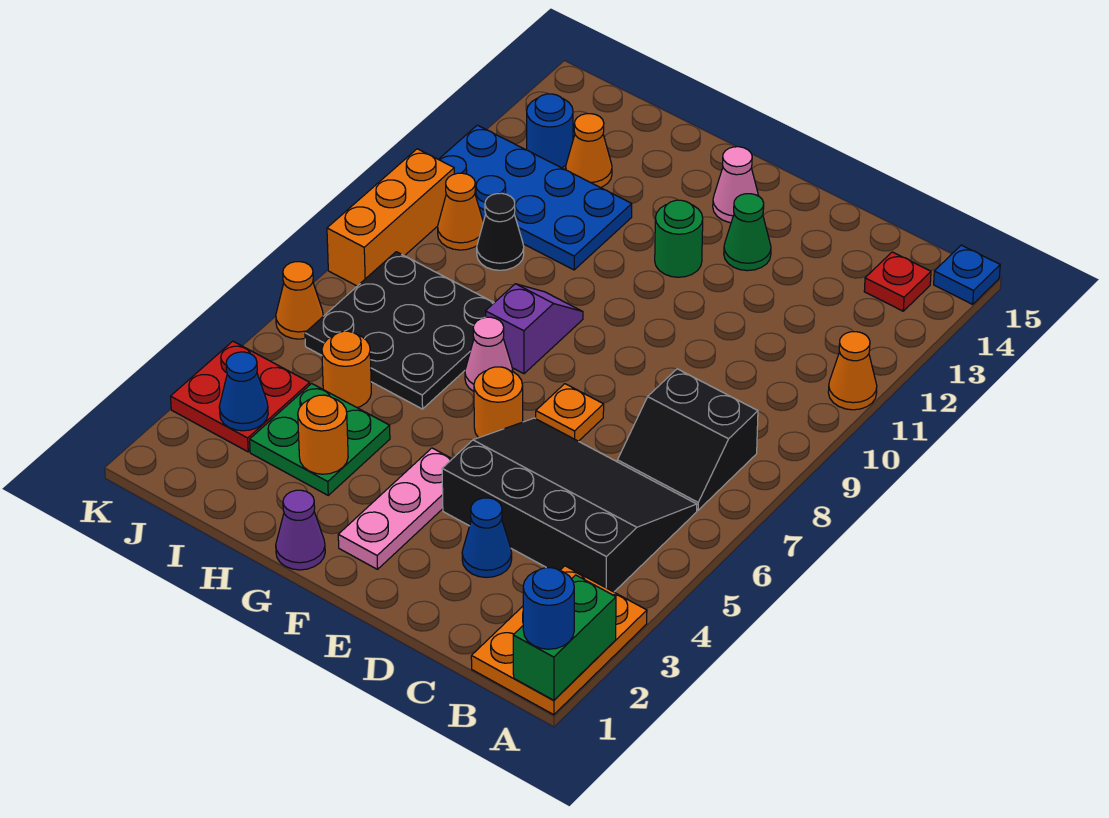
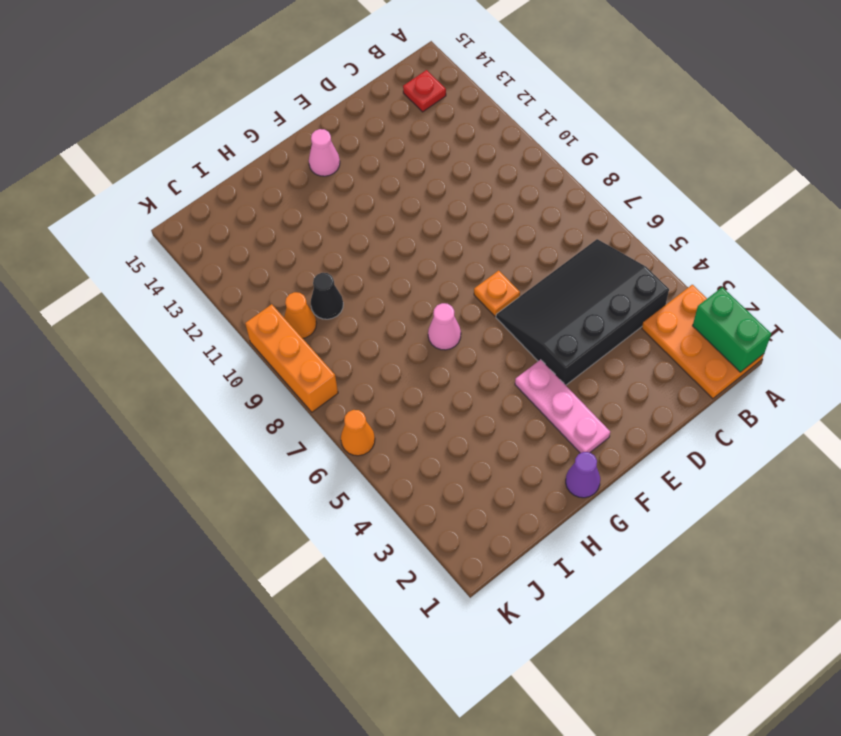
none -> orange 1x1 cone [828,332,877,410]
none -> blue 1x1 plate [934,245,1000,304]
none -> black 2x2 slope [617,369,758,510]
none -> blue 1x1 cone [462,498,512,578]

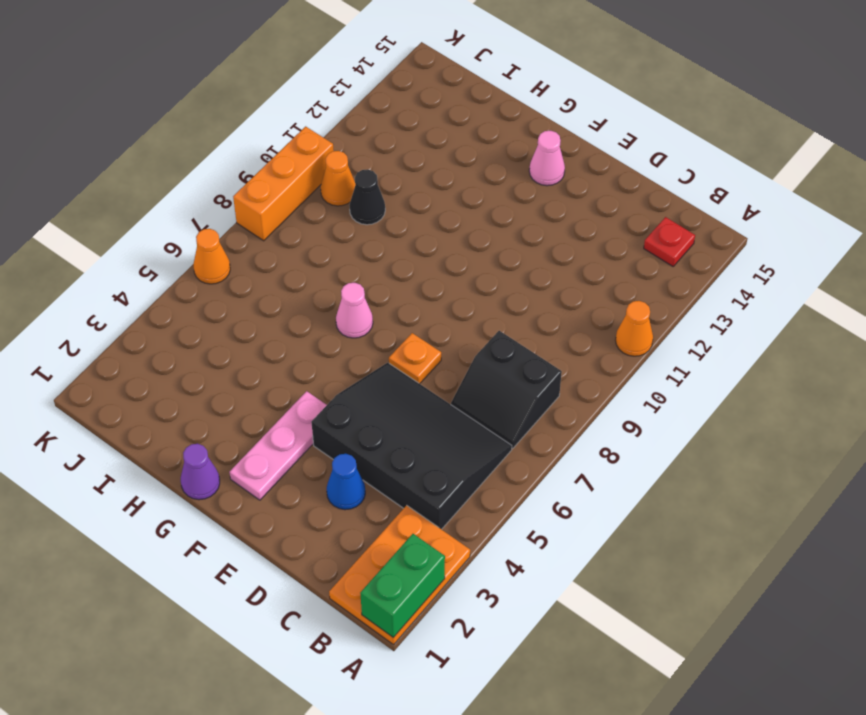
none -> blue 1x1 plate [934,245,1000,304]
none -> green 1x1 cone [724,194,771,271]
none -> orange 1x1 round brick [474,367,523,438]
none -> green 1x1 round brick [655,200,703,277]

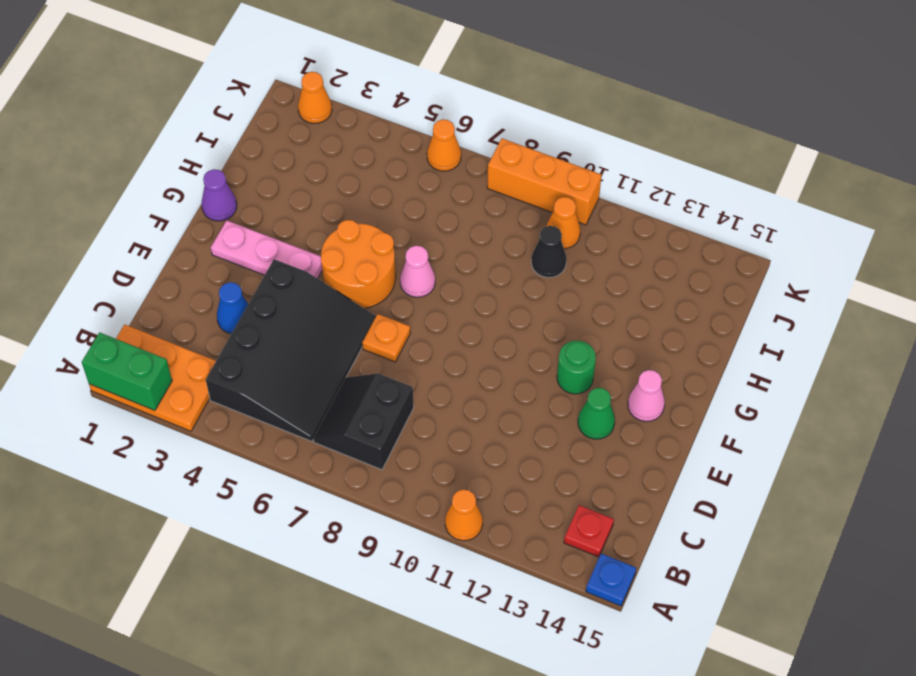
orange 2x2 round brick [321,220,396,308] -> orange 1x1 round brick [474,367,523,438]
orange 1x1 cone [298,72,332,124] -> orange 1x1 cone moved to [566,114,612,188]
none -> purple 1x2 slope [486,284,583,374]
none -> green 2x2 plate [250,383,390,495]
none -> black 3x3 plate [305,252,494,409]
none -> blue 2x4 plate [439,125,632,270]

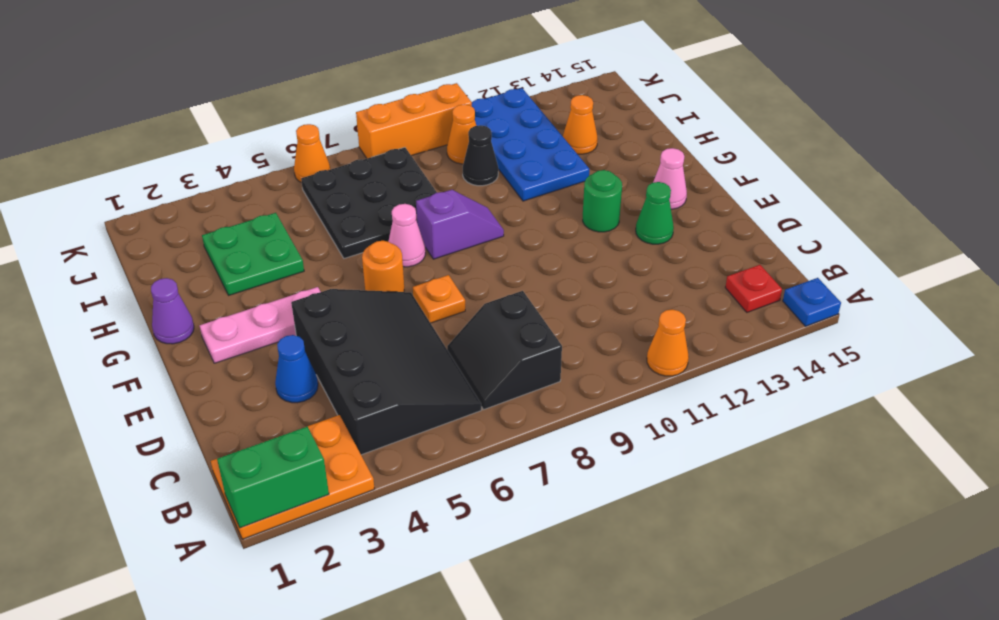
none -> orange 1x1 round brick [322,331,371,408]
none -> red 2x2 plate [170,341,310,452]
none -> blue 1x1 round brick [527,94,573,168]
none -> orange 1x1 round brick [298,395,348,474]

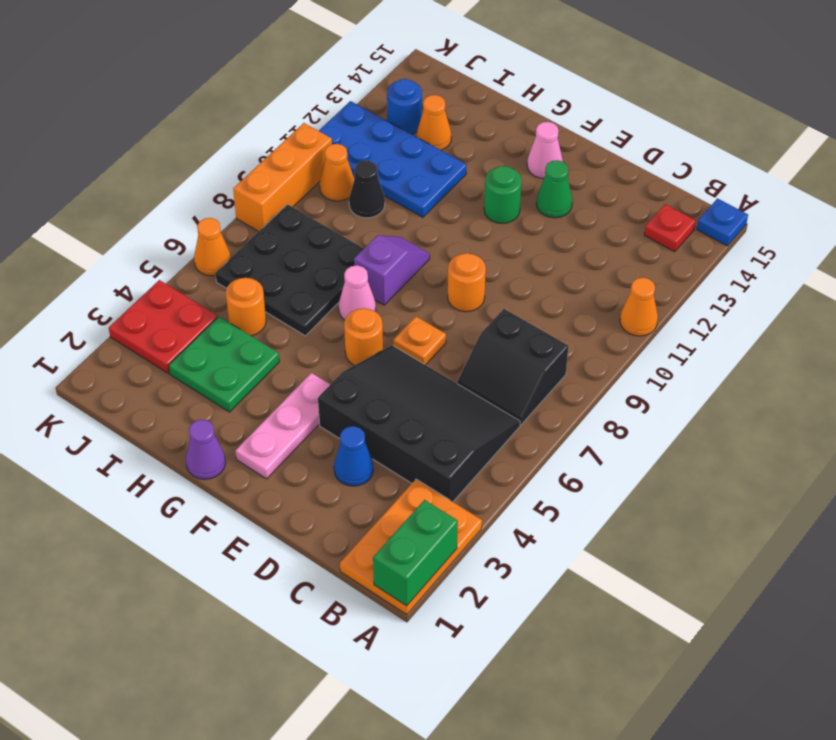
orange 1x1 round brick [448,253,486,312] -> orange 1x1 round brick moved to [298,395,348,474]
none -> blue 1x1 cone [219,352,268,431]
none -> blue 1x1 round brick [523,568,574,649]

